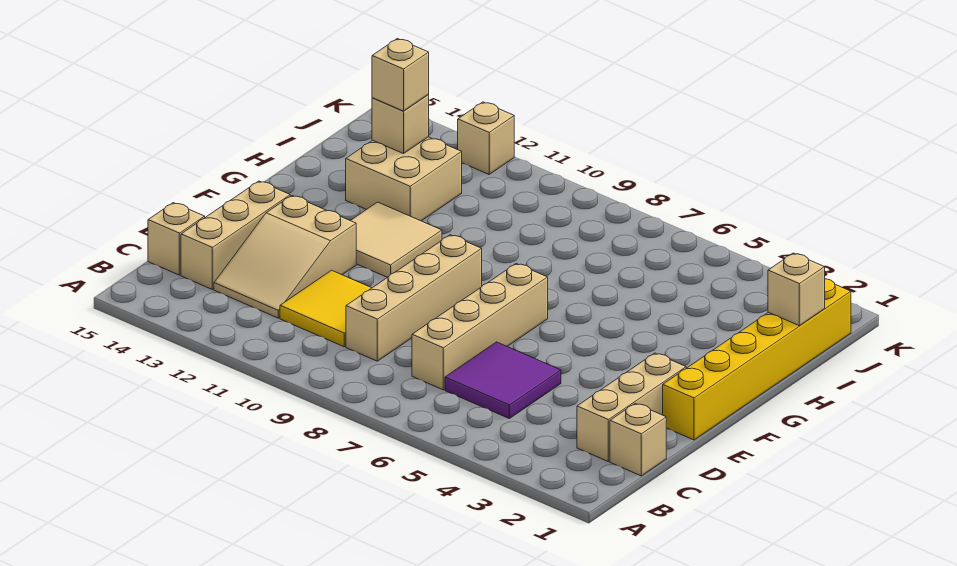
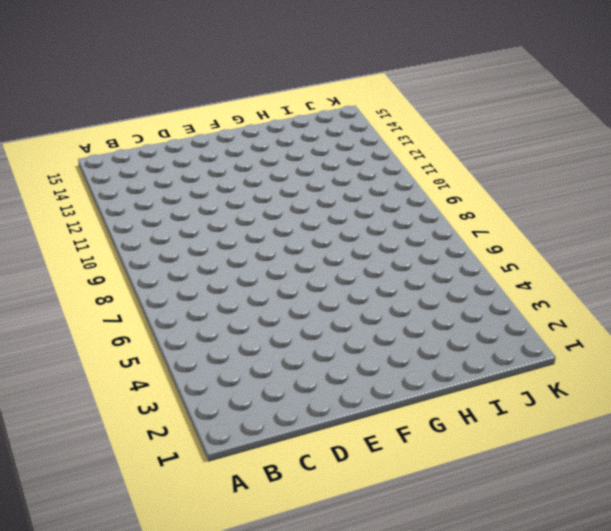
none -> tan 1x1 brick [610,403,666,476]
none -> tan 1x3 brick [577,353,686,461]
none -> purple 2x2 tile [445,342,561,418]

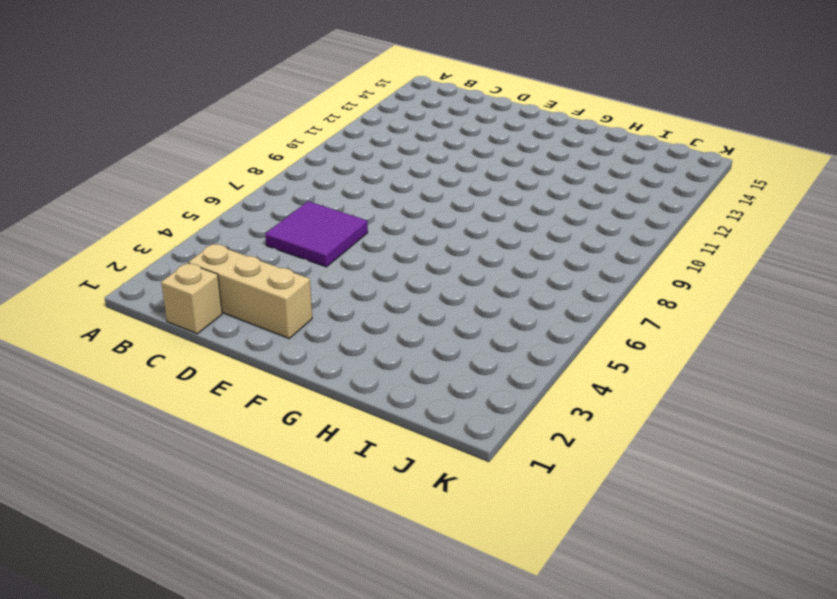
none -> tan 1x4 brick [412,264,548,390]
none -> tan 1x4 brick [346,235,482,361]
none -> yellow 2x2 tile [280,270,371,347]

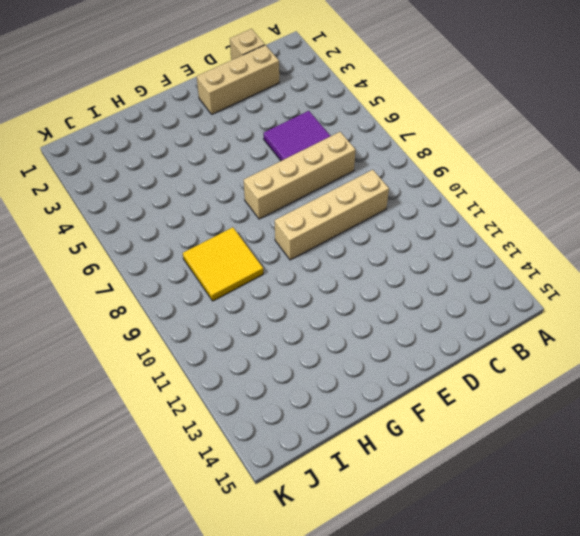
yellow 2x2 tile [183,227,263,301] -> yellow 2x2 tile moved to [280,270,371,347]
none -> tan 2x3 slope [214,196,356,318]
none -> tan 1x3 brick [181,181,290,289]
none -> tan 1x1 brick [148,203,205,275]

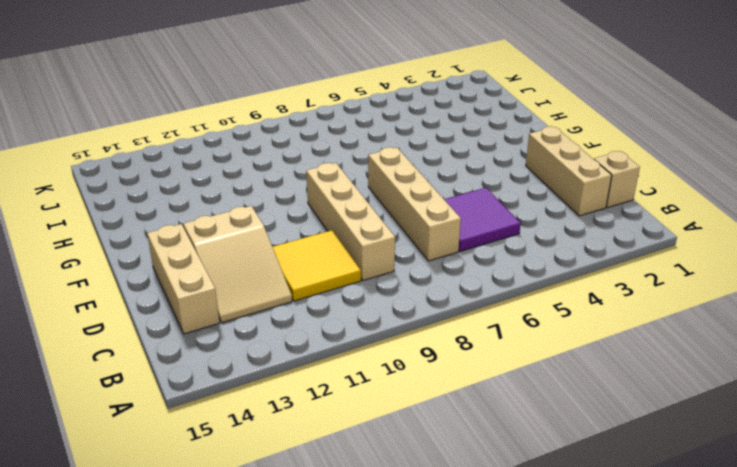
none -> tan 1x1 brick [148,203,205,275]
none -> yellow 1x6 brick [663,279,851,440]
none -> tan 2x2 tile [351,202,442,277]

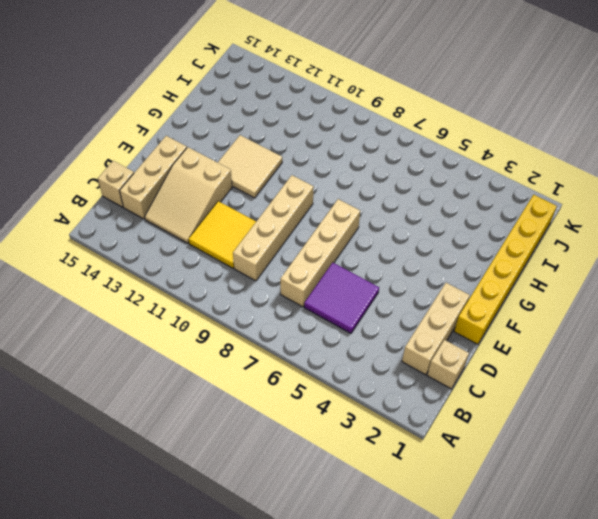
none -> tan 2x2 brick [346,137,462,221]
none -> tan 1x1 brick [458,102,514,174]
none -> tan 1x1 brick [768,253,825,326]

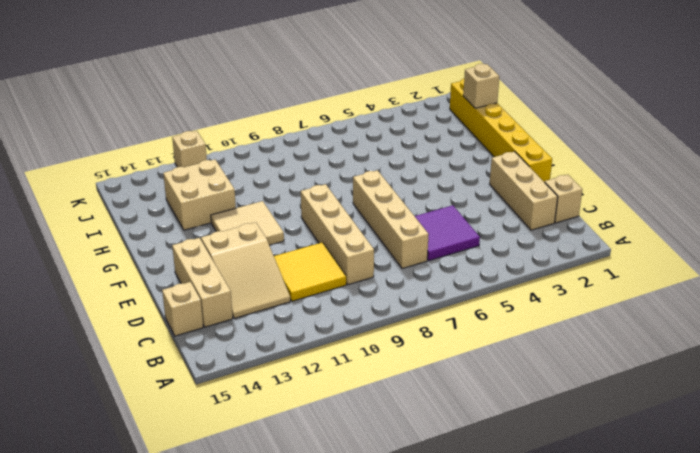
none -> tan 1x1 brick [372,95,429,154]
none -> tan 1x1 brick [372,39,429,111]

